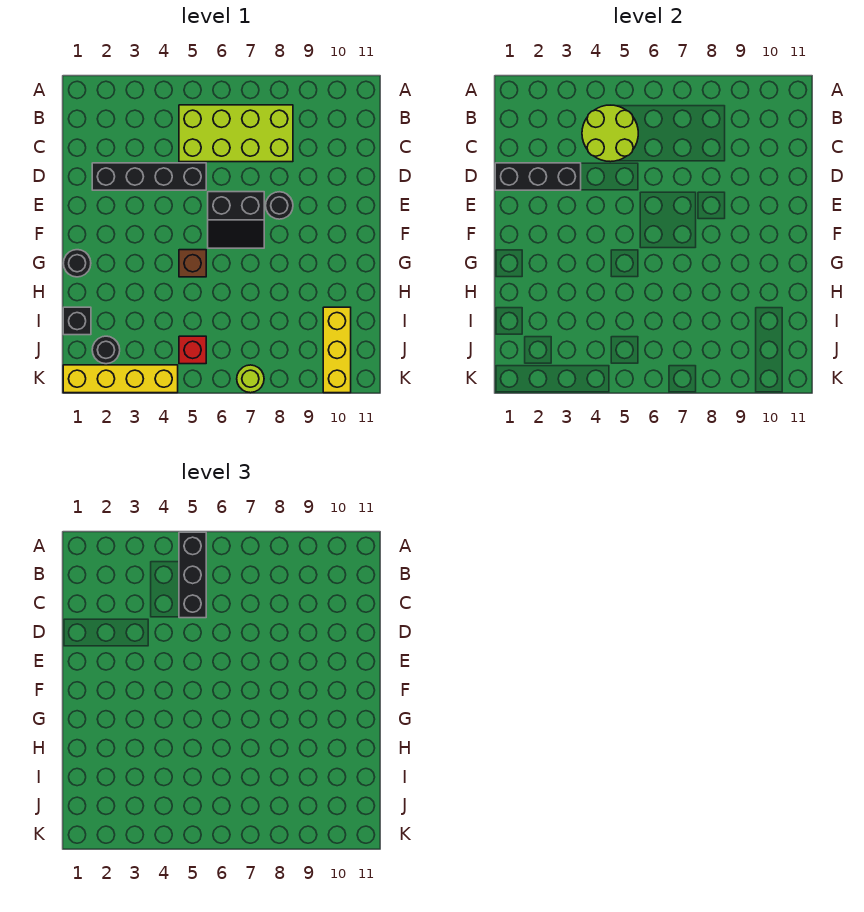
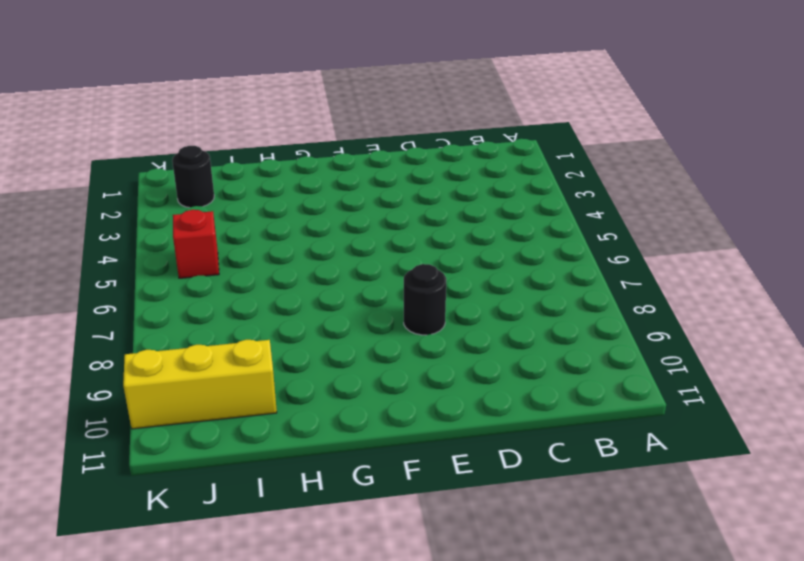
none -> lime 2x4 brick [179,105,293,162]
none -> black 1x4 brick [92,163,206,190]
none -> black 2x2 slope [208,192,264,248]

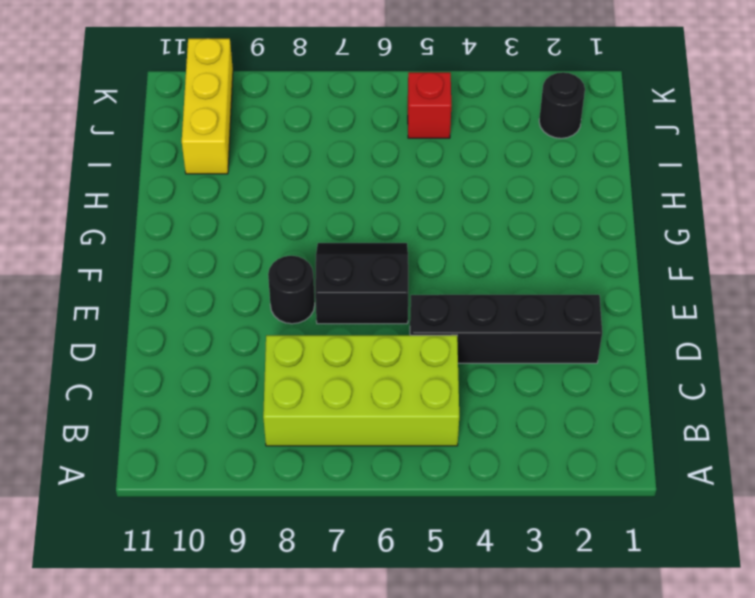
none -> black 1x1 round brick [63,250,91,277]
none -> brown 1x1 brick [179,250,206,277]
none -> black 1x1 brick [63,307,91,335]

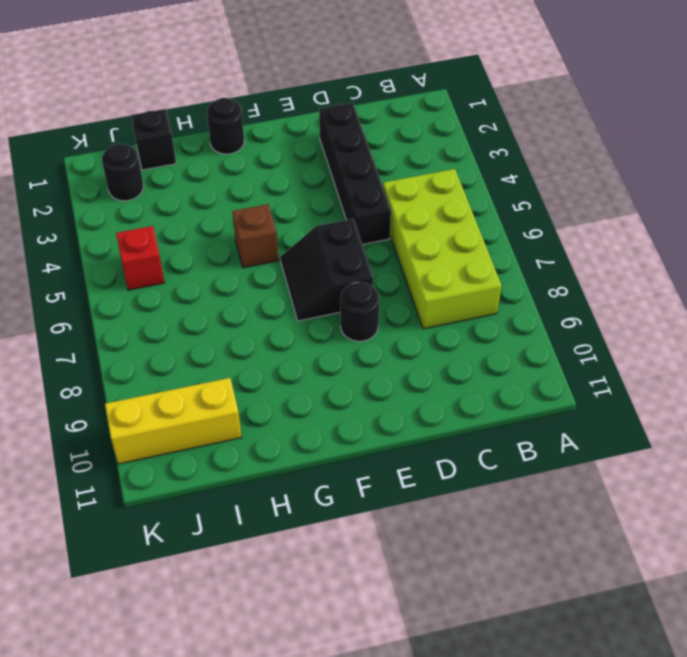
none -> yellow 1x4 brick [63,365,178,393]
none -> lime 1x1 round brick [237,365,264,393]
none -> lime 2x2 round brick [582,105,638,162]

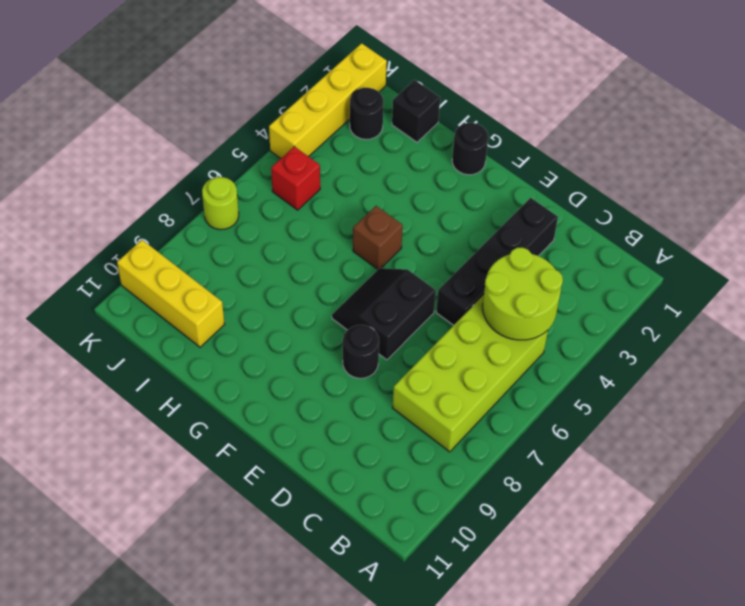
none -> black 1x3 brick [495,163,581,190]
none -> black 1x3 brick [179,532,206,618]

